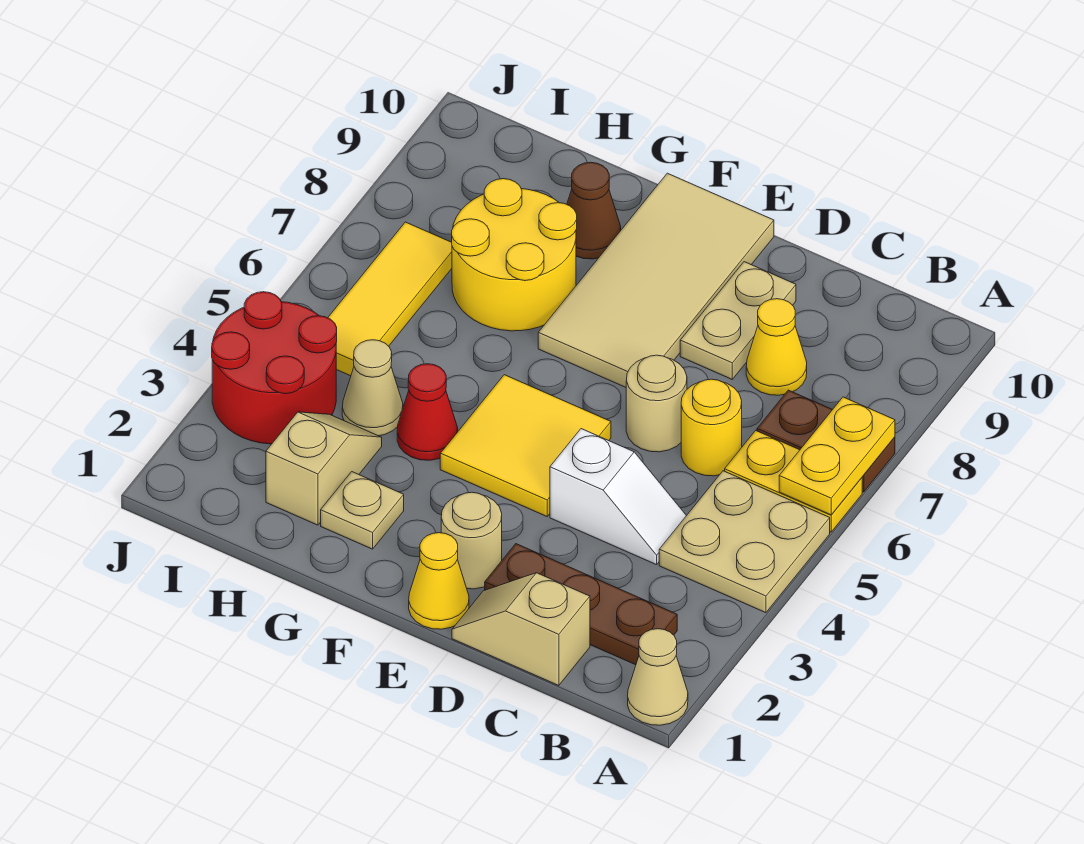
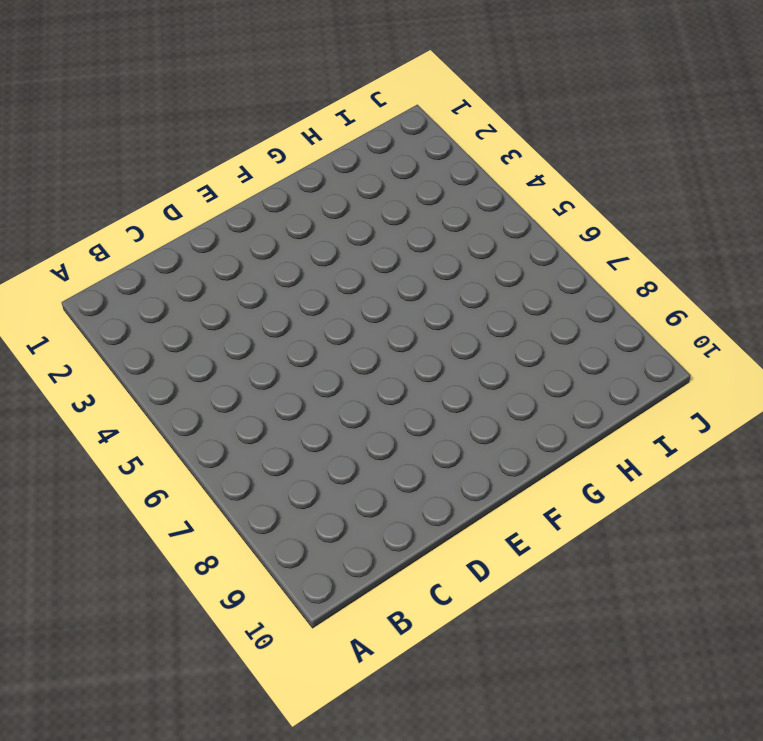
none -> tan 1x1 cone [628,629,688,725]
none -> tan 2x2 plate [659,471,830,613]
none -> yellow 1x2 plate [725,431,862,532]

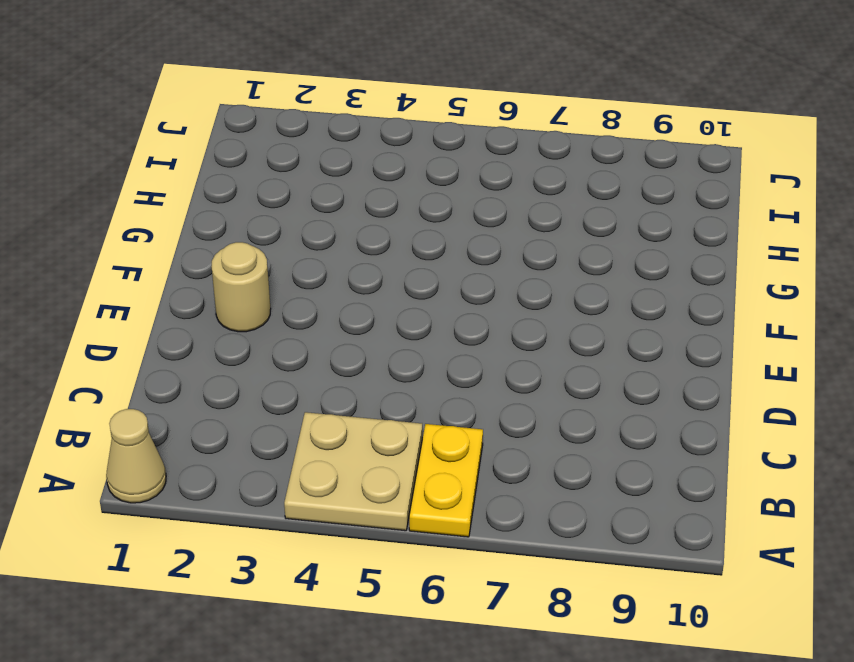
none -> brown 1x2 plate [757,390,895,492]
none -> brown 1x3 plate [485,544,677,665]
none -> tan 1x2 slope [452,573,590,686]

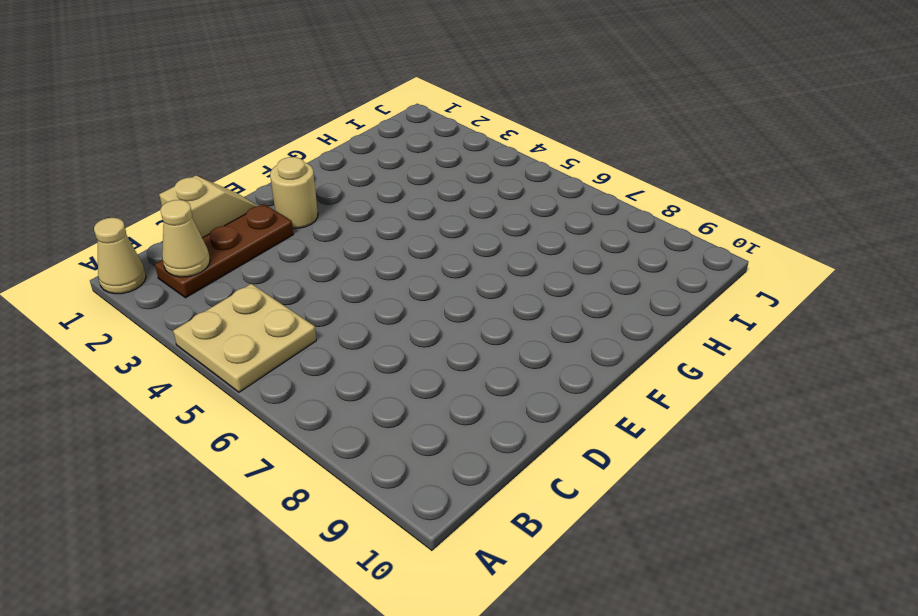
tan 1x1 cone [160,200,210,277] -> tan 1x1 cone moved to [342,340,403,436]
none -> yellow 1x2 plate [725,431,862,532]
none -> brown 1x2 plate [757,390,895,492]
none -> white 1x2 slope [550,429,686,565]

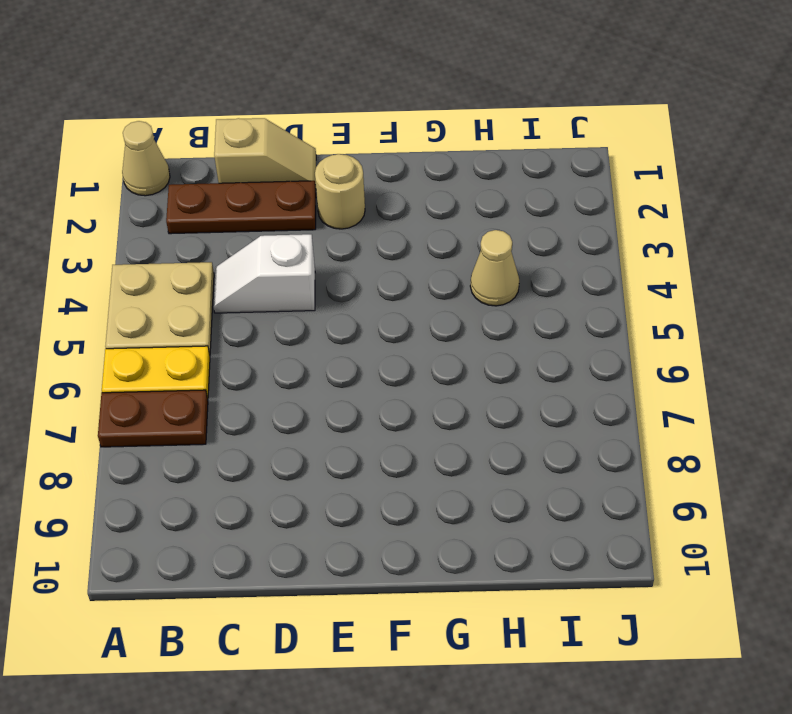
none -> yellow 1x1 round brick [681,379,742,476]
none -> yellow 1x1 cone [746,299,807,395]
none -> tan 1x1 round brick [626,355,687,452]

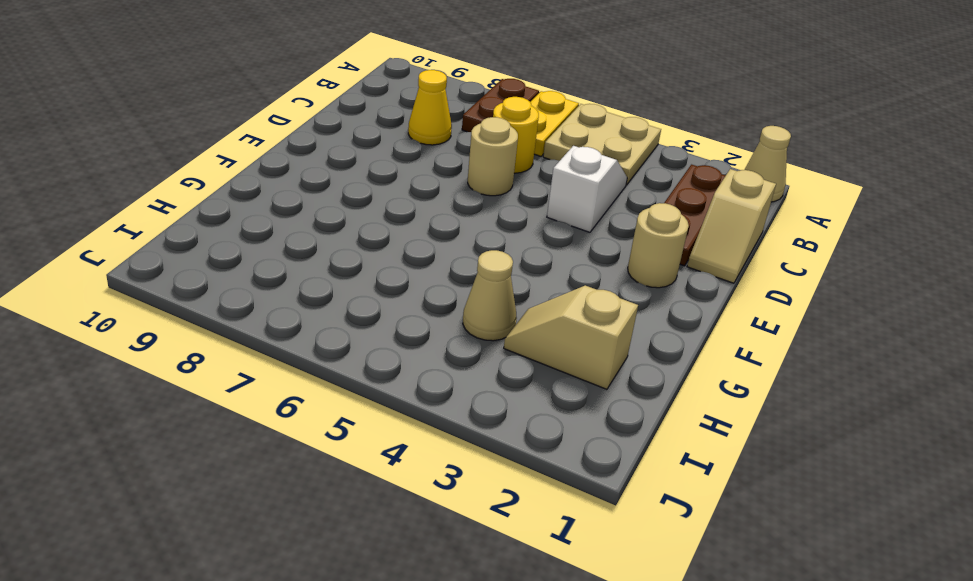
none -> tan 1x2 plate [680,262,796,379]
none -> yellow 1x1 cone [409,533,469,629]
none -> yellow 2x2 tile [440,375,611,516]

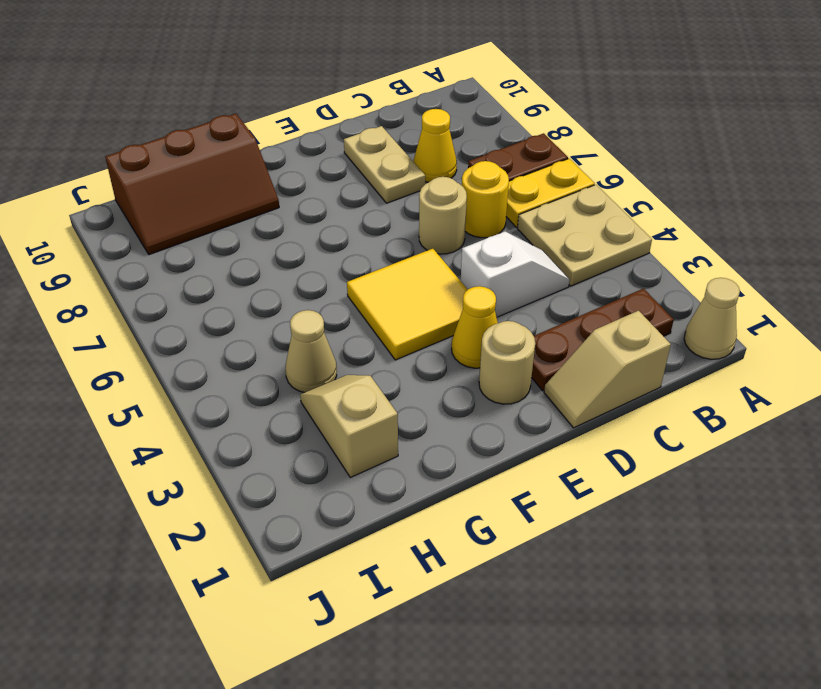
yellow 1x1 cone [452,286,498,368] -> yellow 1x1 cone moved to [409,533,469,629]
brown 2x3 slope [105,114,279,255] -> brown 1x1 cone [567,162,621,259]
none -> tan 2x4 tile [538,173,774,387]
none -> tan 1x1 plate [321,472,404,549]
none -> red 1x1 cone [397,364,458,460]

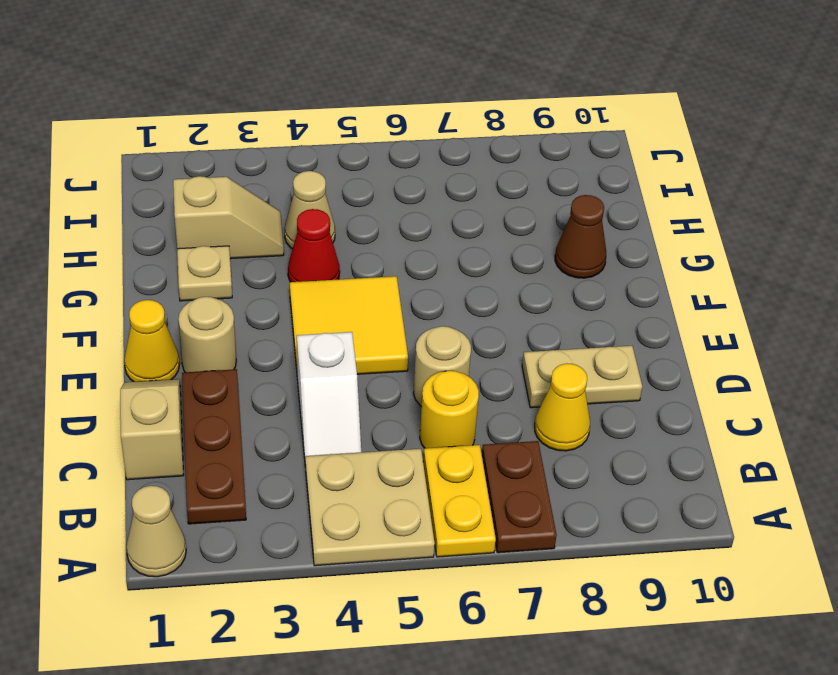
none -> tan 2x4 tile [538,173,774,387]
none -> yellow 2x2 round brick [452,179,577,331]
none -> red 2x2 round brick [212,292,337,444]

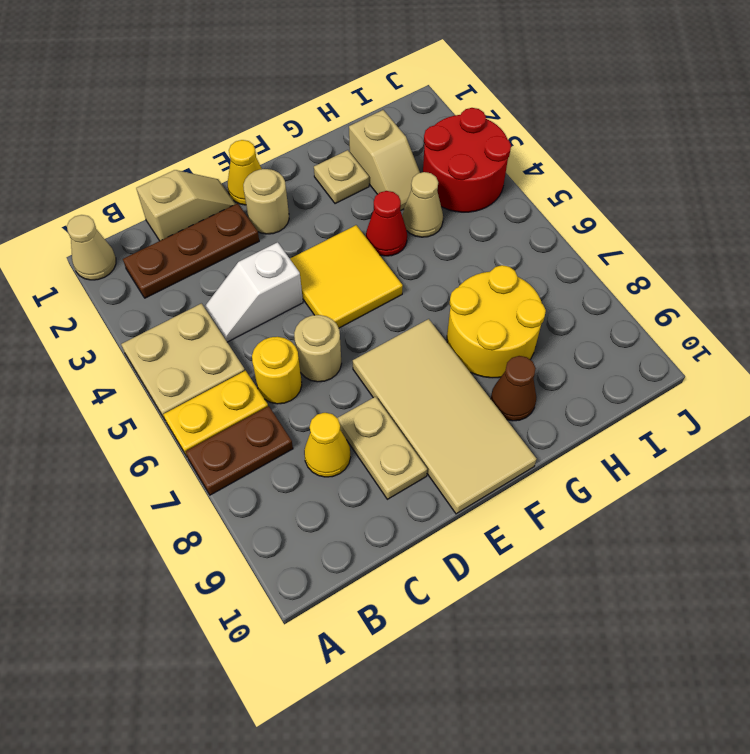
none -> yellow 1x3 tile [328,222,452,376]
none -> yellow 1x2 plate [779,397,895,515]

